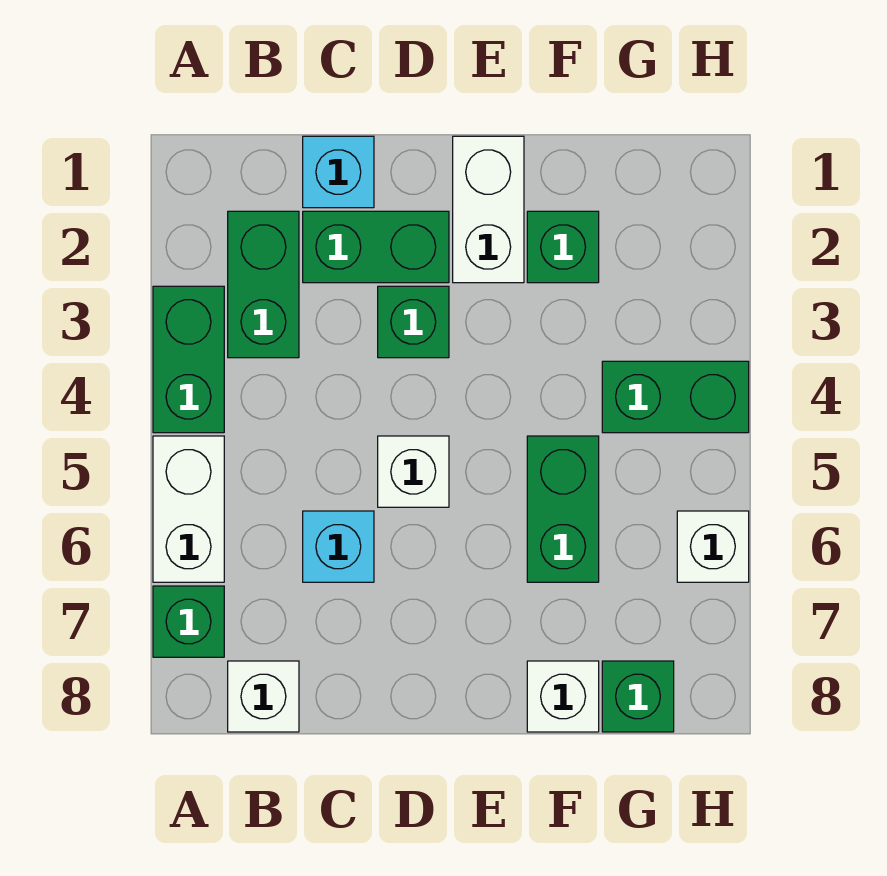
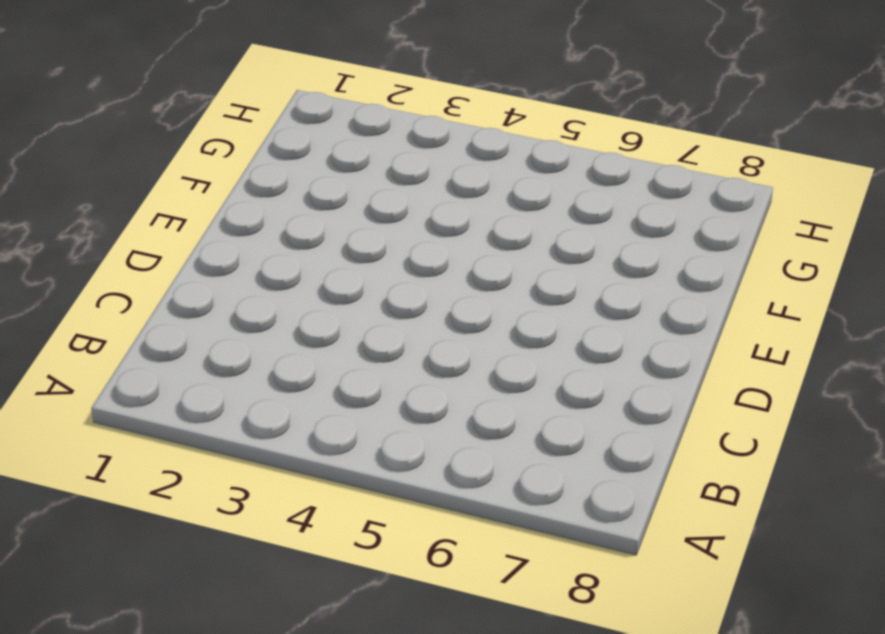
none -> green 1x2 brick [153,286,224,433]
none -> white 1x2 brick [153,436,224,582]
none -> green 1x1 brick [153,586,224,657]

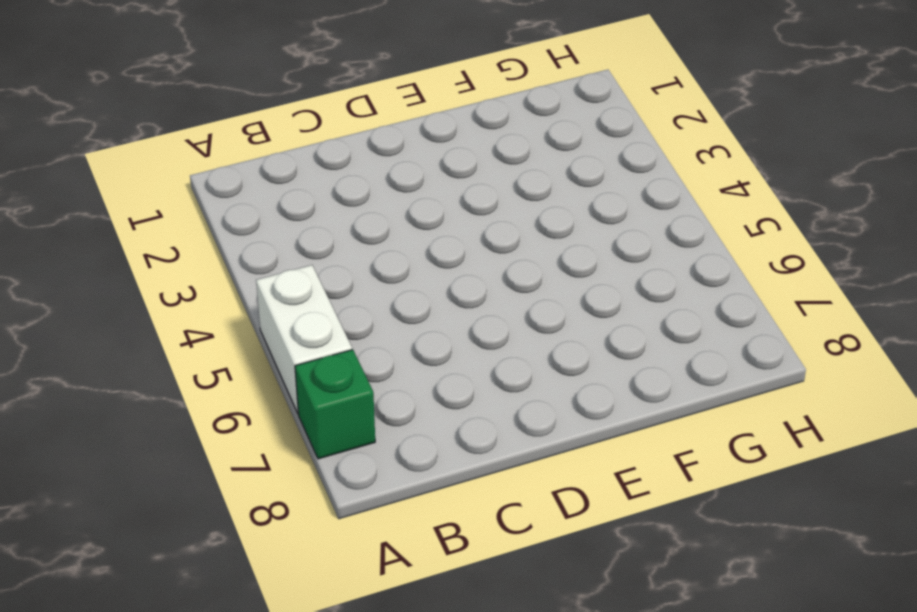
none -> green 1x2 brick [153,286,224,433]
none -> green 1x2 brick [228,211,299,358]
none -> white 1x1 brick [228,661,299,732]

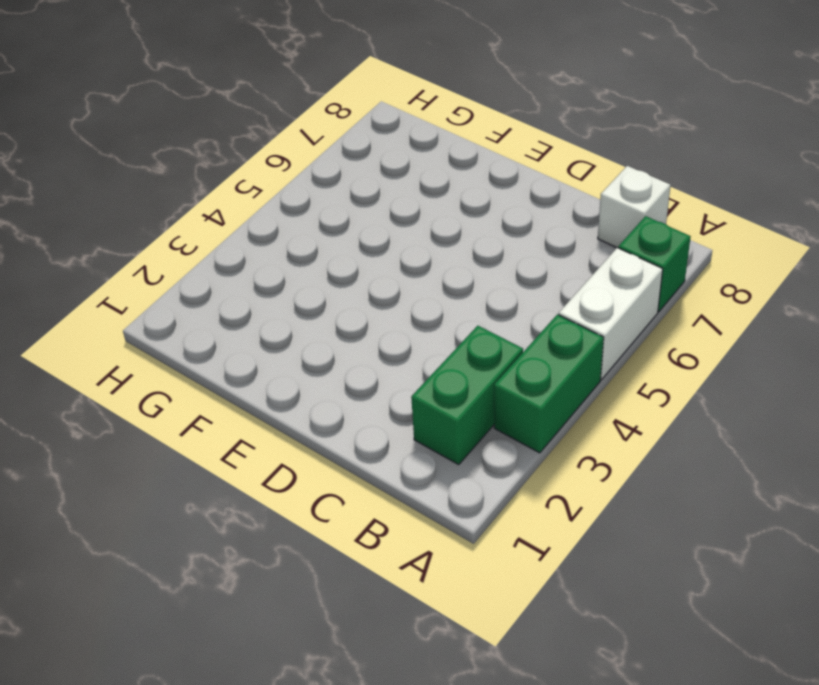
none -> cyan 1x1 brick [303,136,374,208]
none -> green 1x2 brick [303,211,449,283]
none -> cyan 1x1 brick [303,511,374,582]

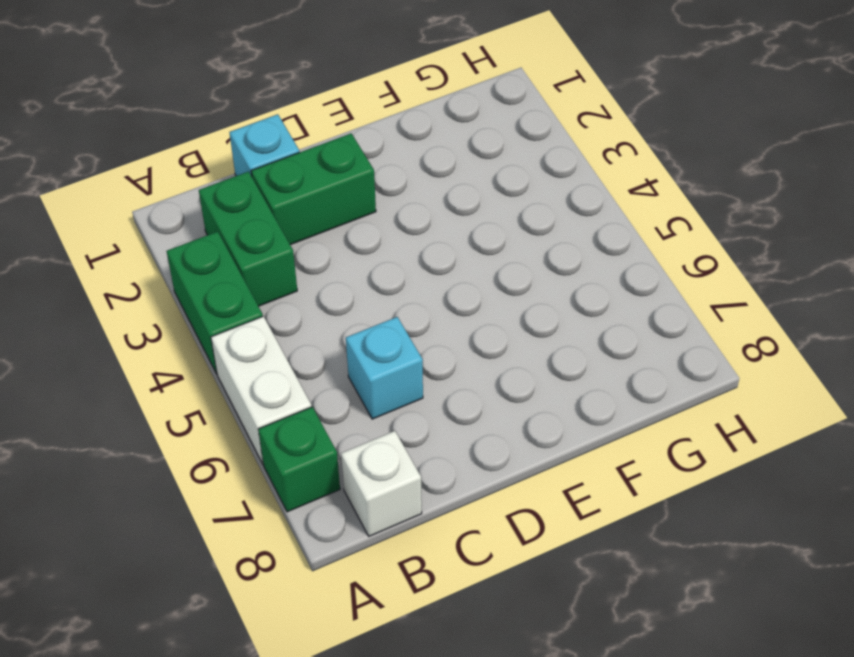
none -> green 1x1 brick [378,286,449,358]
none -> white 1x1 brick [378,436,449,507]
none -> white 1x2 brick [453,136,524,283]

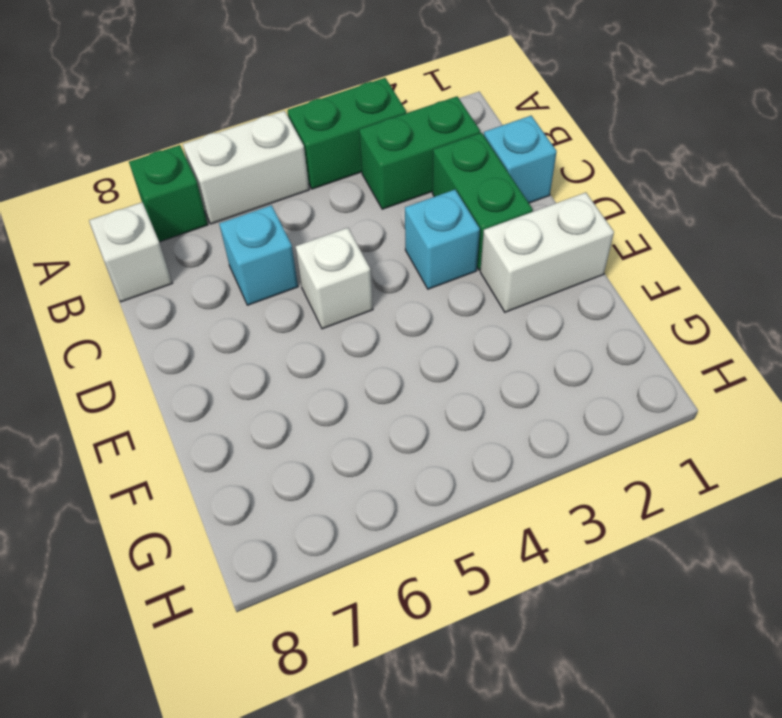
cyan 1x1 brick [405,190,480,289] -> green 1x1 brick [378,286,449,358]
none -> green 1x1 brick [527,211,599,283]
none -> green 1x2 brick [527,436,599,582]
none -> white 1x1 brick [527,661,599,732]

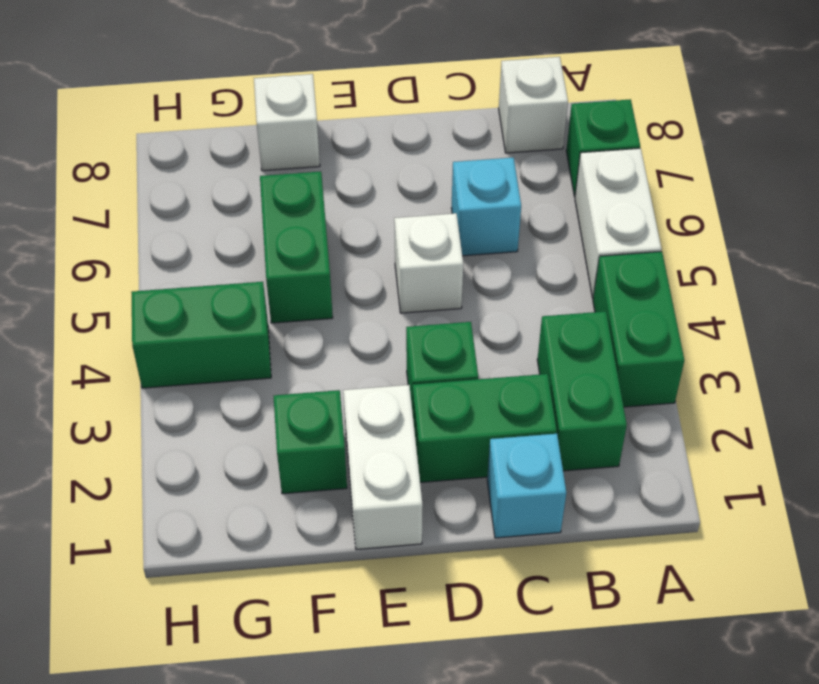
none -> green 1x1 brick [602,661,674,732]
none -> white 1x1 brick [677,511,749,582]

